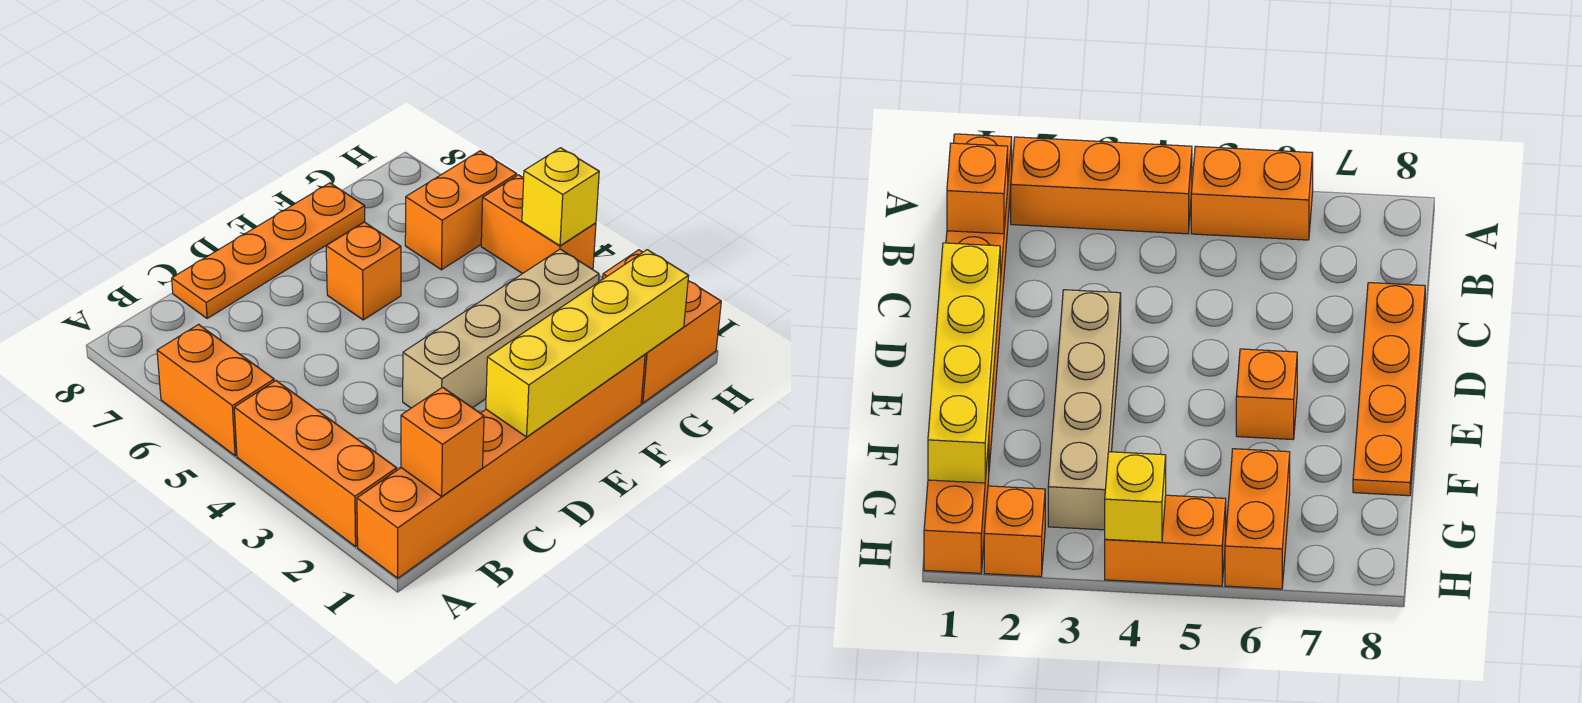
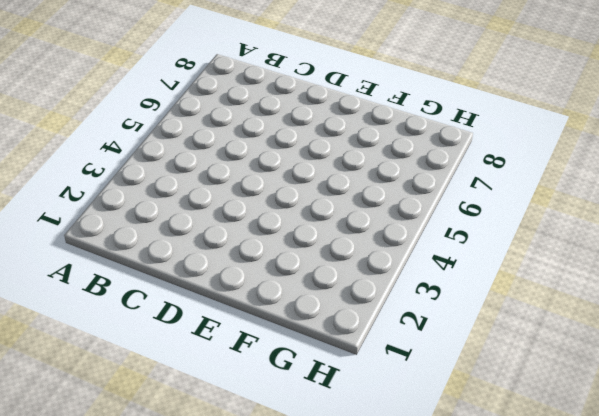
none -> orange 1x6 brick [357,355,645,578]
none -> orange 1x3 brick [234,381,397,546]
none -> orange 1x2 brick [157,324,274,456]

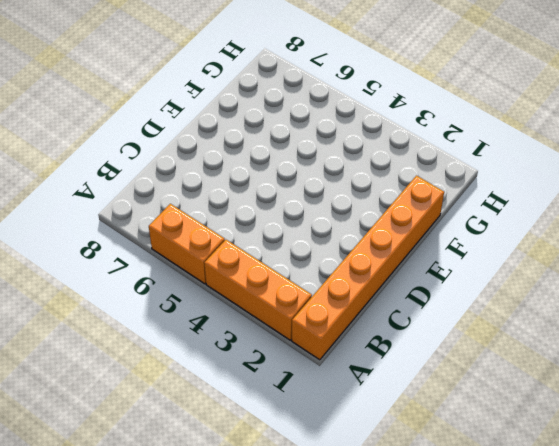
none -> orange 1x4 plate [172,183,365,319]
none -> tan 1x4 brick [403,249,599,408]
none -> orange 1x1 brick [326,222,401,320]

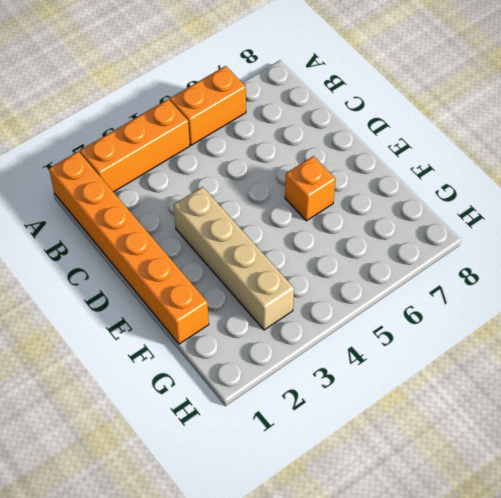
none -> orange 1x4 plate [172,183,365,319]
none -> orange 1x2 brick [641,281,721,403]
none -> orange 1x2 brick [405,151,517,270]

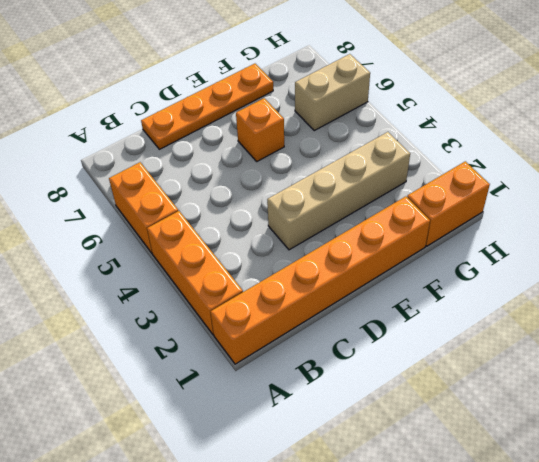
tan 1x2 brick [295,54,370,131] -> orange 1x2 brick [405,151,517,270]
none -> orange 1x1 brick [984,486,1045,577]
none -> orange 1x2 brick [481,175,596,274]
none -> orange 1x1 brick [401,387,484,496]

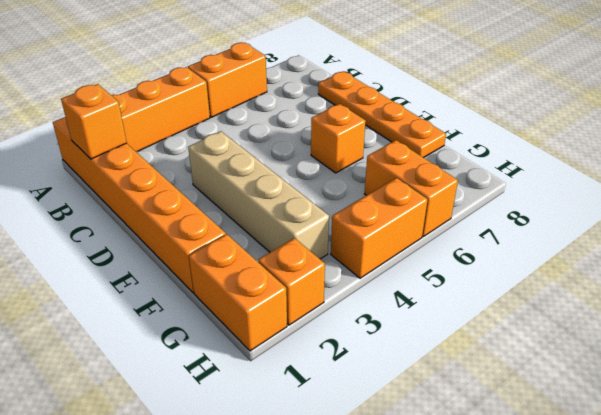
none -> yellow 1x4 brick [486,250,689,437]
none -> yellow 1x1 brick [522,148,599,246]

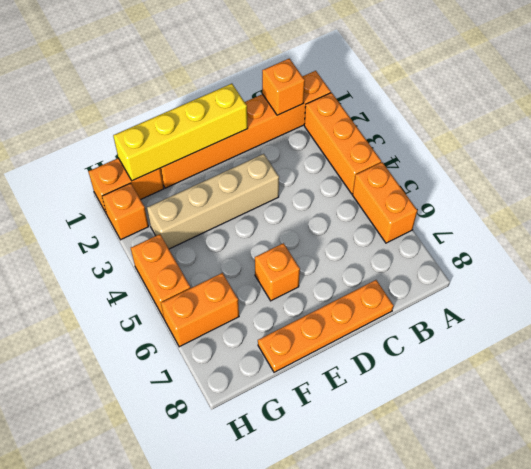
none -> yellow 1x1 brick [522,148,599,246]

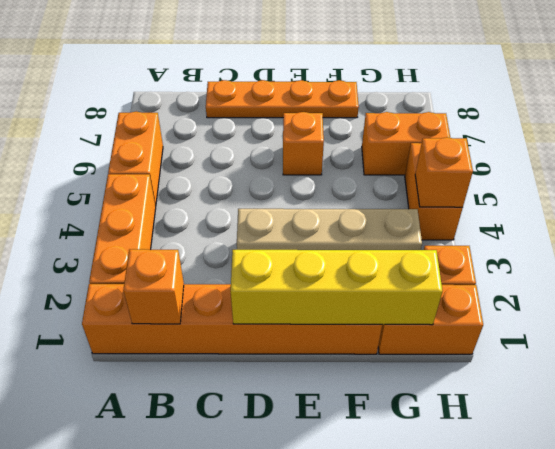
orange 1x1 brick [415,137,473,208] -> yellow 1x1 brick [522,148,599,246]

